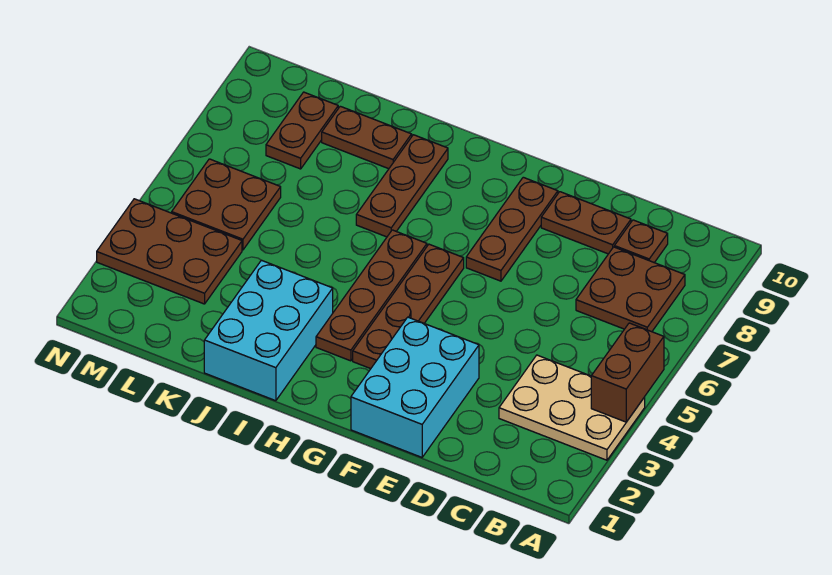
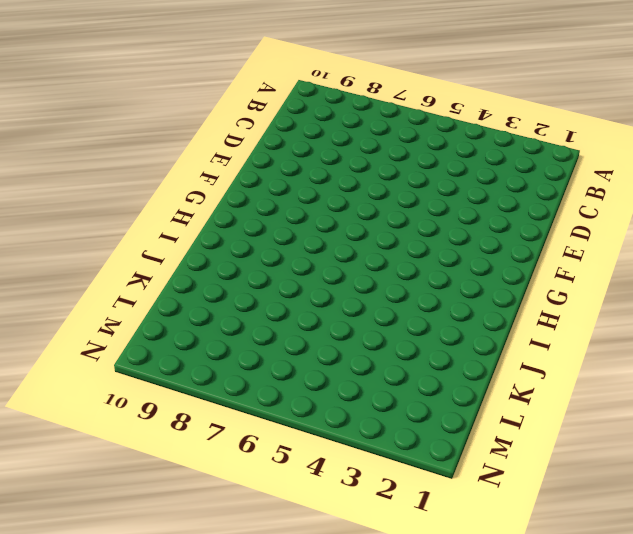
none -> tan 2x3 plate [499,355,645,460]
none -> brown 2x2 plate [576,247,685,332]
none -> brown 1x1 plate [614,220,668,263]

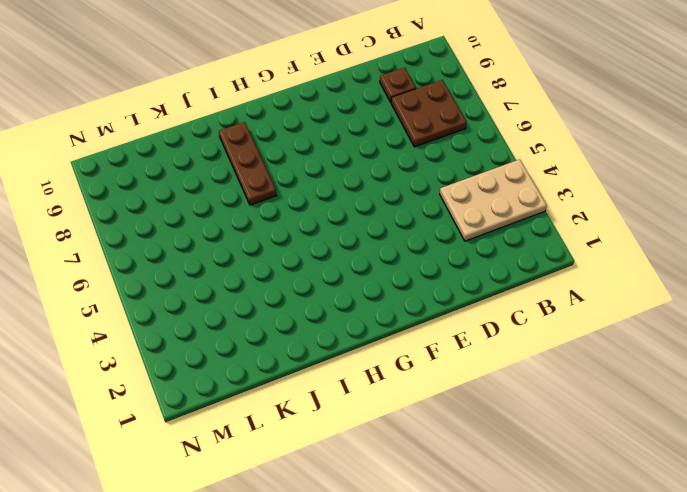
none -> brown 1x2 plate [541,192,631,254]
none -> cyan 2x3 brick [351,317,479,457]
none -> brown 1x3 plate [466,177,558,281]

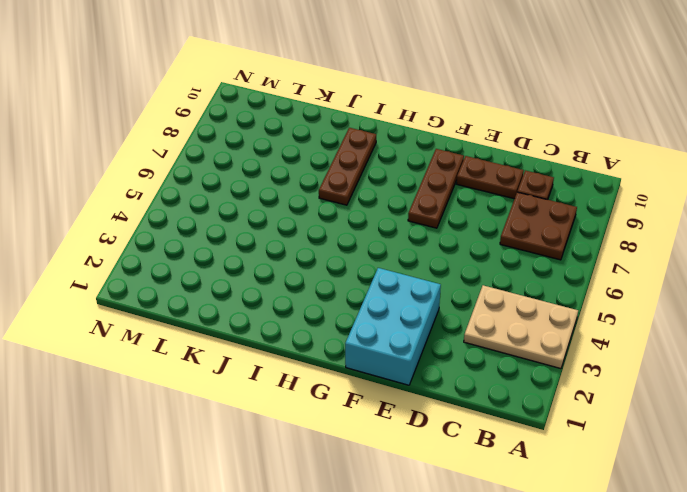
none -> brown 1x4 plate [353,244,464,369]
none -> brown 1x4 plate [316,230,427,361]
none -> cyan 2x3 brick [204,260,333,401]

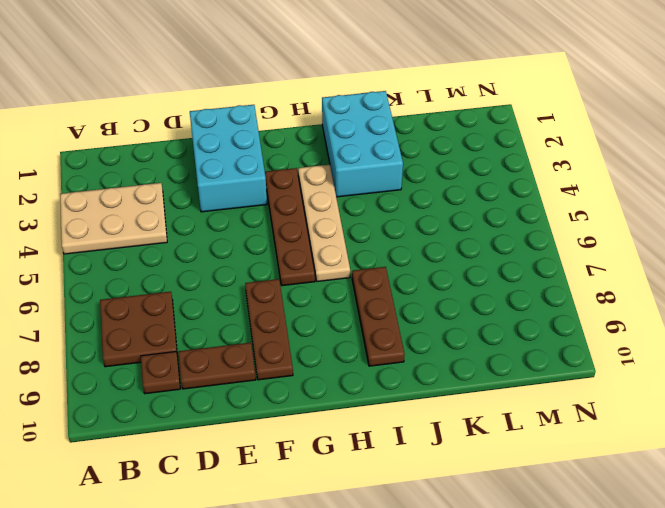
tan 1x4 plate [298,165,350,282] -> brown 1x4 plate [316,230,427,361]
none -> brown 1x2 plate [322,106,412,169]
none -> brown 2x3 plate [97,199,242,304]
none -> brown 2x2 plate [172,159,281,250]

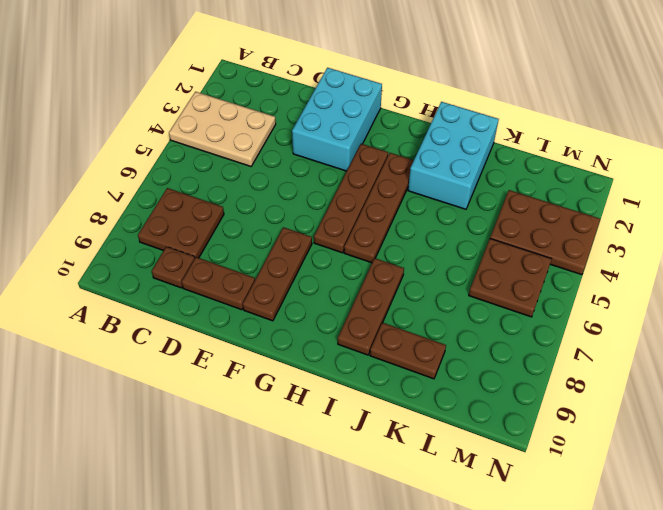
none -> brown 1x2 plate [266,92,338,169]
none -> brown 1x2 brick [591,323,664,422]

